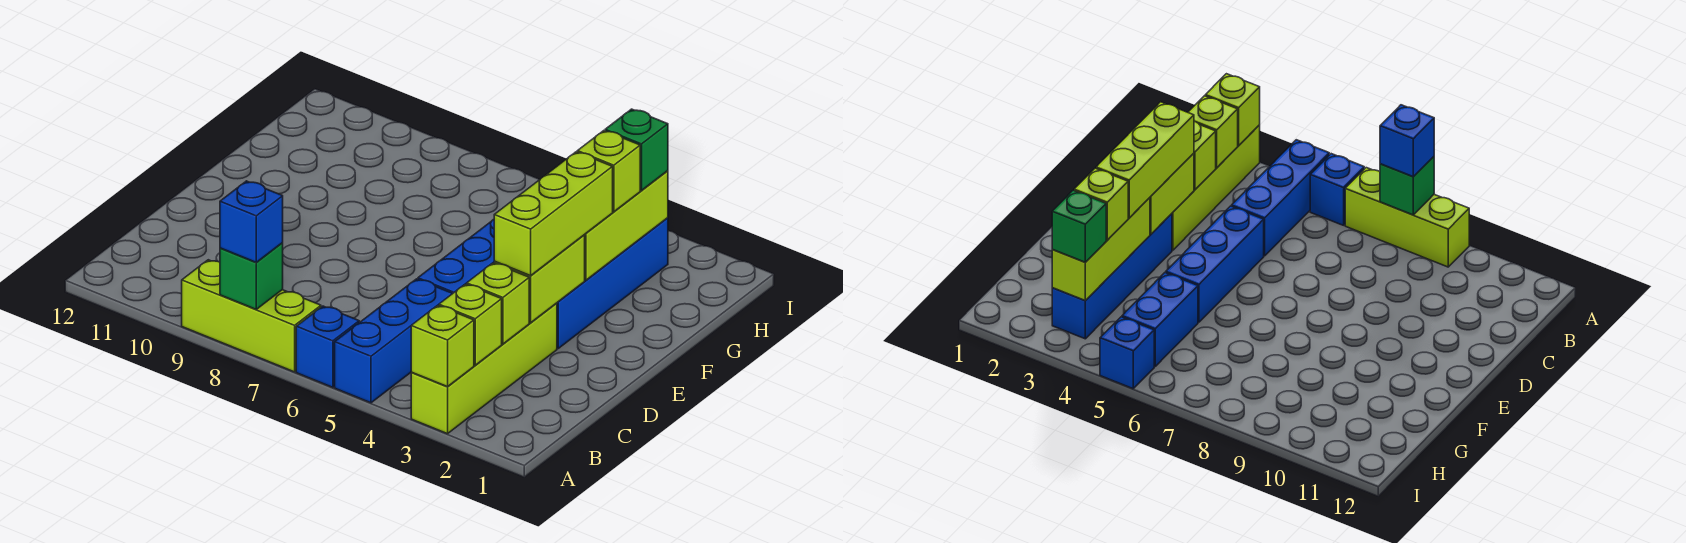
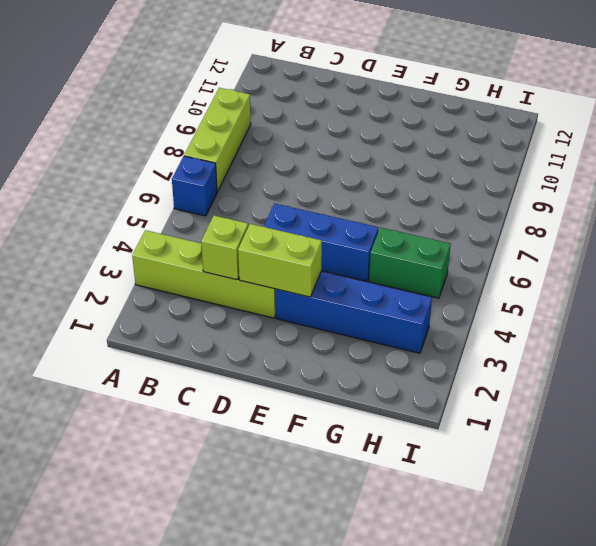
green 1x2 brick [369,228,451,298] -> blue 1x2 brick [1122,273,1198,366]
none -> blue 1x3 brick [335,279,453,403]
none -> blue 1x1 brick [1100,317,1154,389]
none -> lime 1x1 brick [411,305,474,387]

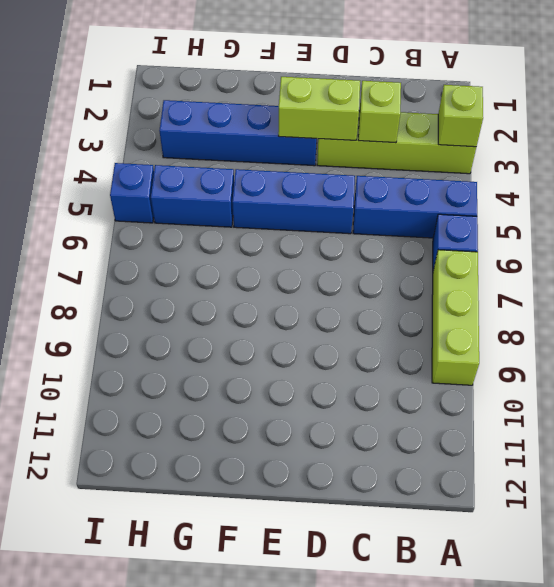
none -> green 1x1 brick [220,243,283,309]
none -> lime 1x1 brick [439,284,502,365]
none -> lime 1x3 brick [585,171,668,280]

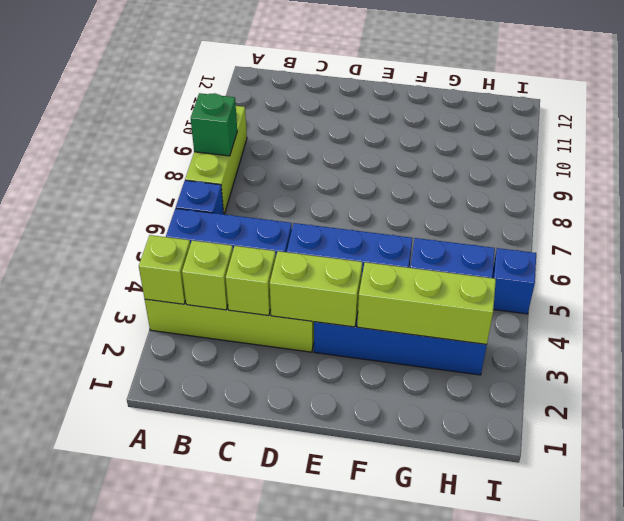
none -> blue 1x1 brick [220,181,283,262]
none -> lime 1x3 brick [494,152,613,276]
none -> lime 1x1 brick [577,131,640,212]

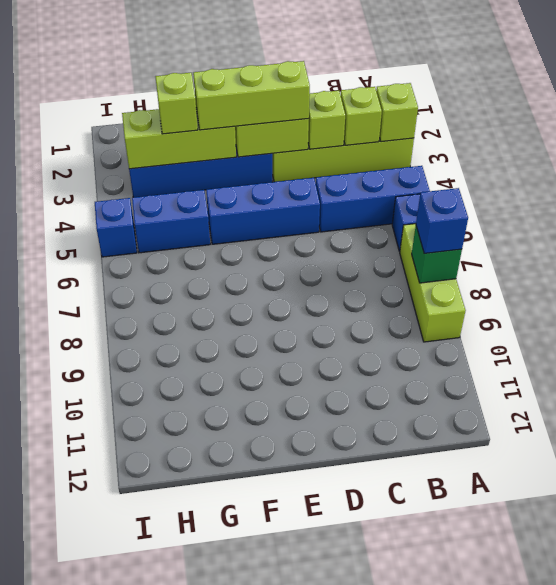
none -> green 1x1 brick [605,109,668,190]

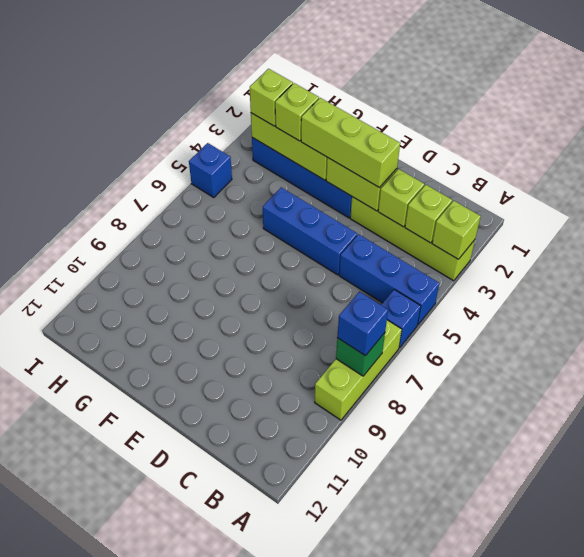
lime 1x1 brick [250,69,293,126] -> green 1x1 brick [605,109,668,190]
none -> blue 1x2 brick [1122,273,1198,366]

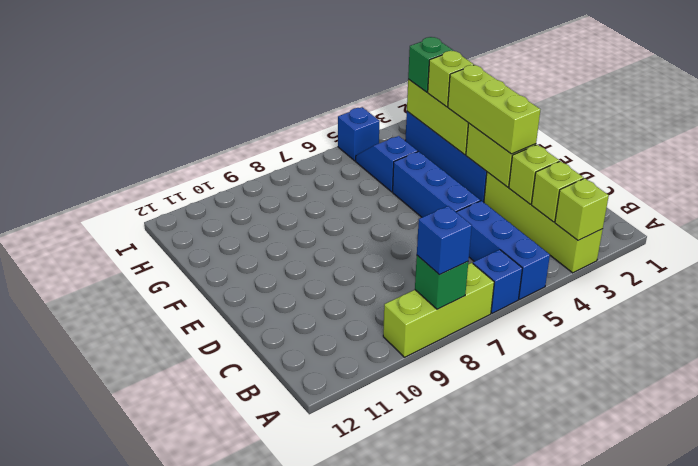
blue 1x2 slope [356,136,418,192] -> blue 1x2 brick [1122,273,1198,366]

